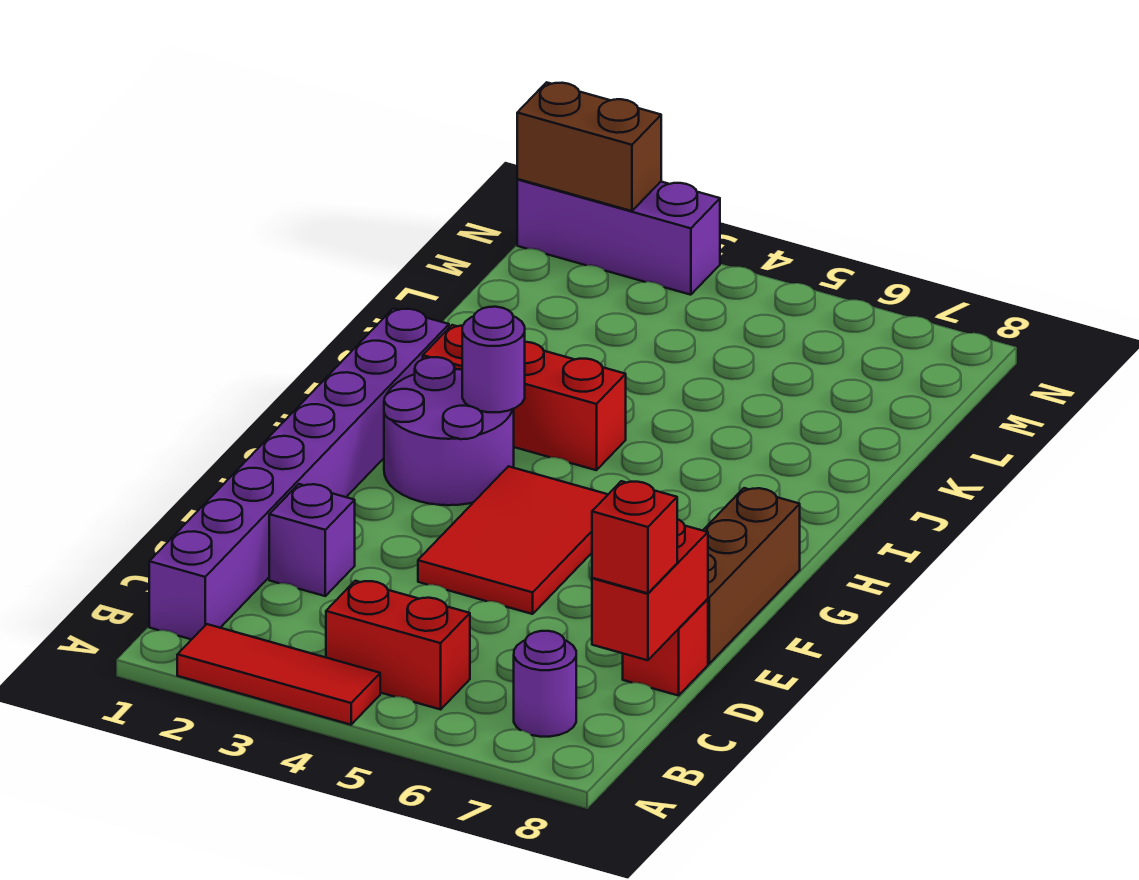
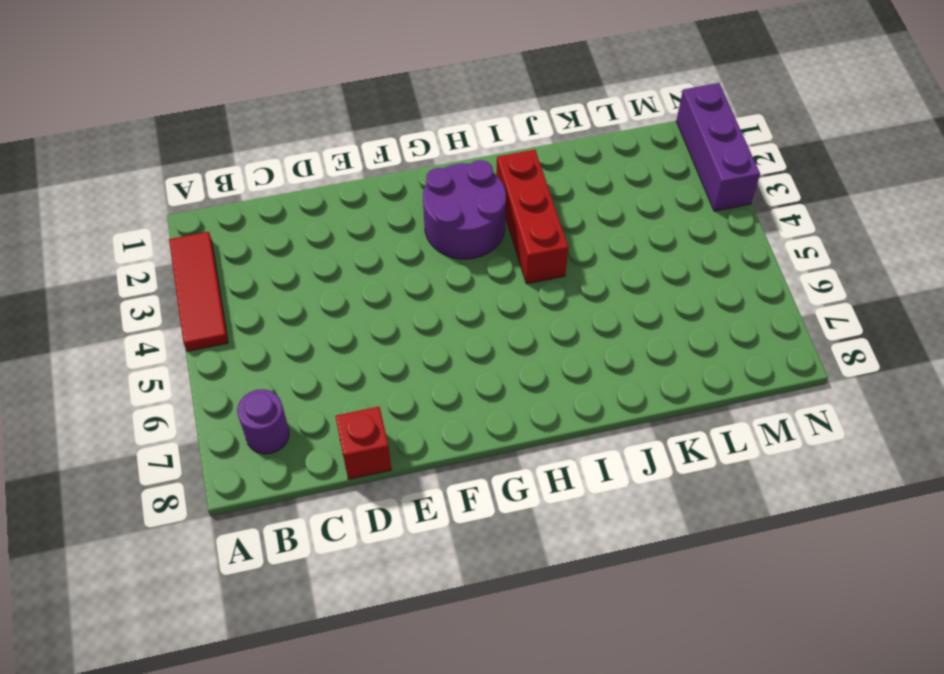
none -> purple 1x8 brick [149,308,449,639]
none -> red 1x2 brick [326,581,470,709]
none -> purple 1x1 brick [269,484,355,596]

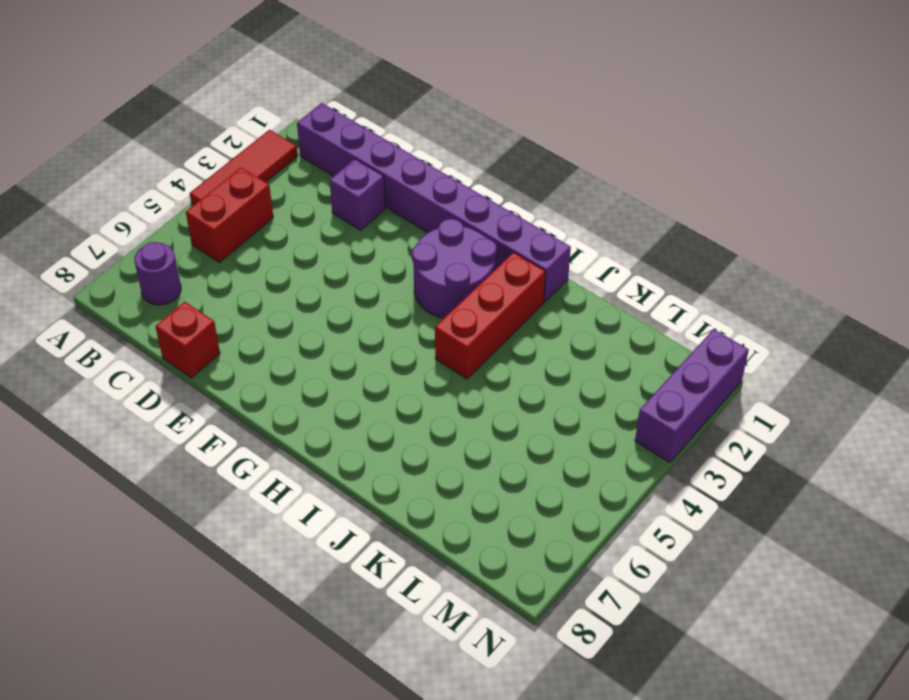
none -> red 2x3 tile [418,466,608,614]
none -> brown 1x3 brick [703,488,800,664]
none -> red 1x2 brick [592,519,708,660]

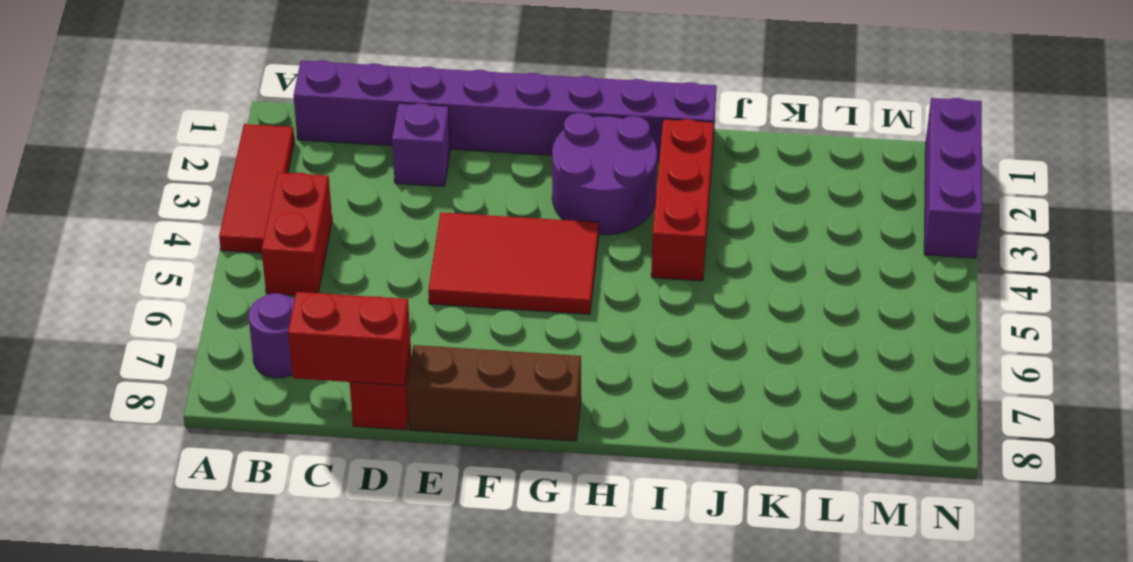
none -> purple 1x1 round brick [462,307,525,412]
none -> brown 1x2 brick [517,82,661,211]
none -> red 1x1 brick [592,481,677,593]

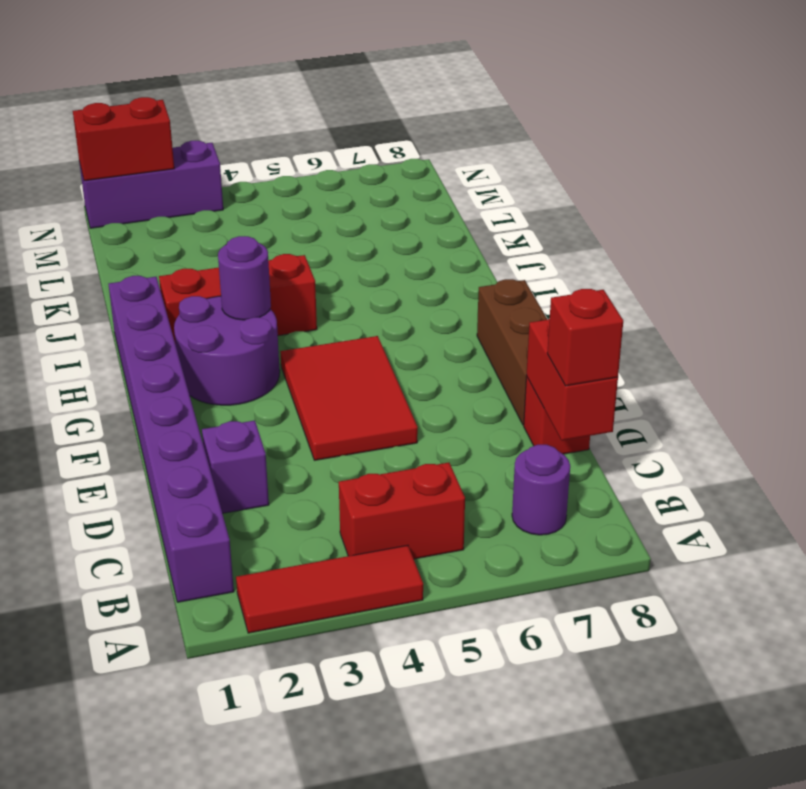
red 1x2 brick [73,97,174,181] -> brown 1x2 brick [517,82,661,211]

